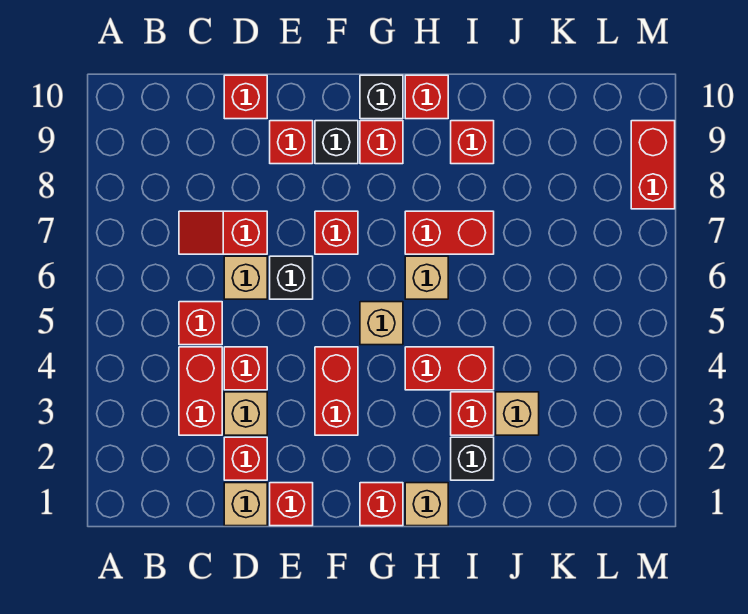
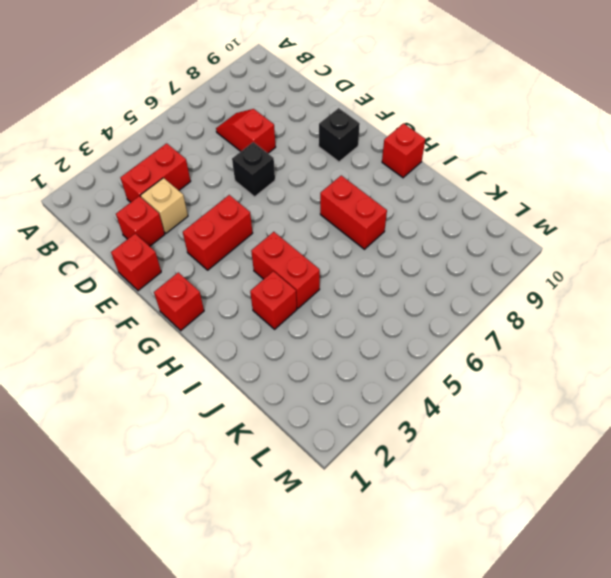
none -> red 1x1 brick [179,302,222,345]
none -> tan 1x1 brick [224,483,267,526]
none -> red 1x1 brick [224,347,267,390]

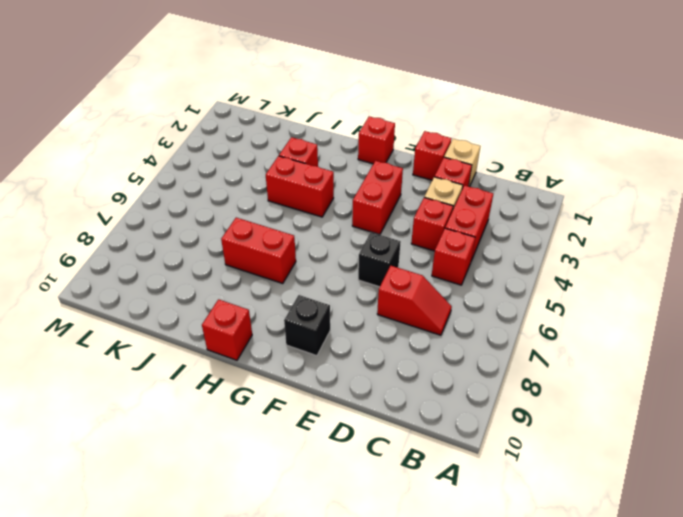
none -> tan 1x1 brick [224,256,267,299]
none -> red 1x1 brick [224,75,267,119]
none -> red 1x1 brick [270,121,313,164]

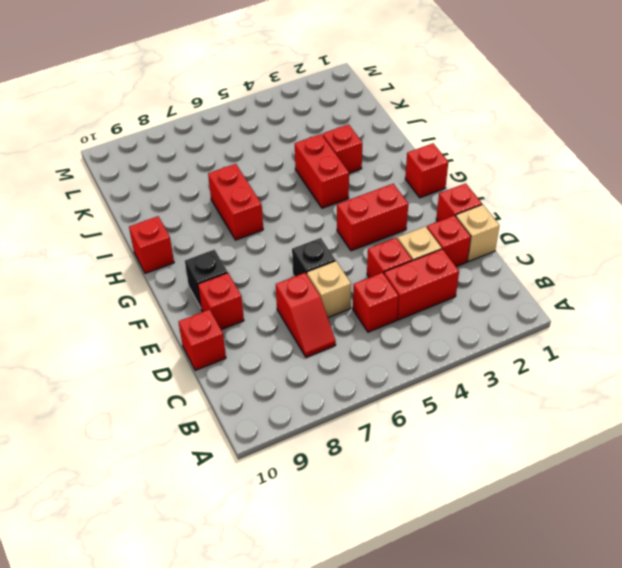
none -> red 1x1 brick [315,211,358,254]
none -> tan 1x1 brick [360,302,403,345]
none -> red 1x1 brick [360,121,403,164]

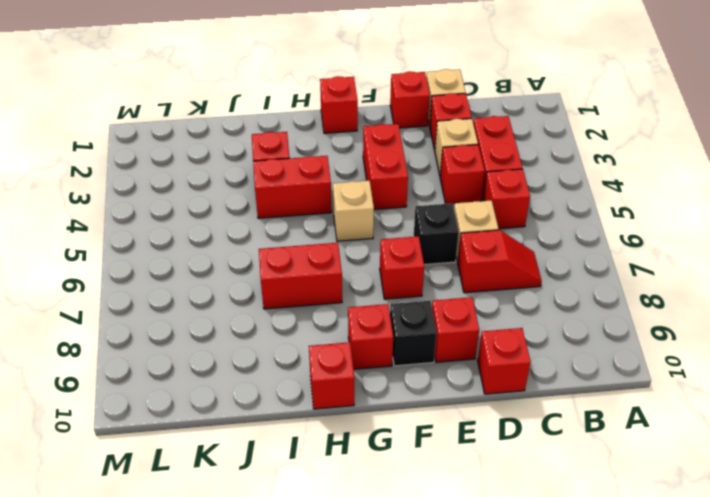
none -> black 1x1 brick [360,75,403,119]
none -> tan 1x1 brick [405,483,448,526]
none -> tan 1x1 brick [405,256,448,299]

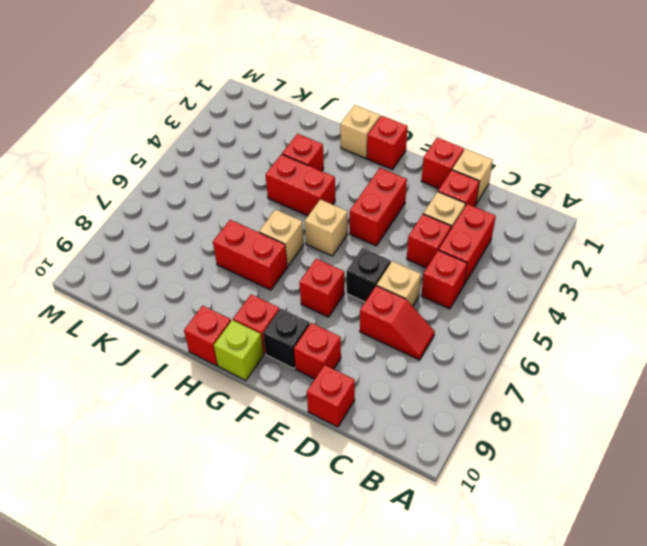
lime 1x1 brick [214,320,264,380] -> black 1x1 brick [360,75,403,119]
none -> black 1x1 brick [451,437,494,480]
none -> red 1x1 brick [451,121,494,164]
none -> tan 1x1 brick [496,392,539,435]

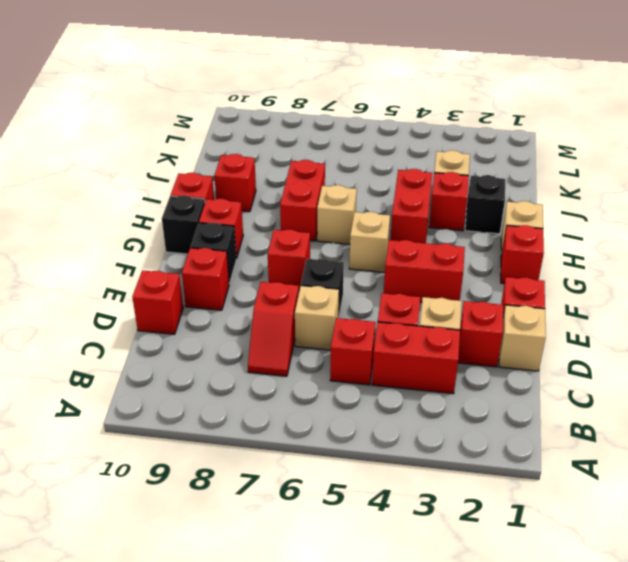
none -> red 1x2 brick [631,121,675,209]

